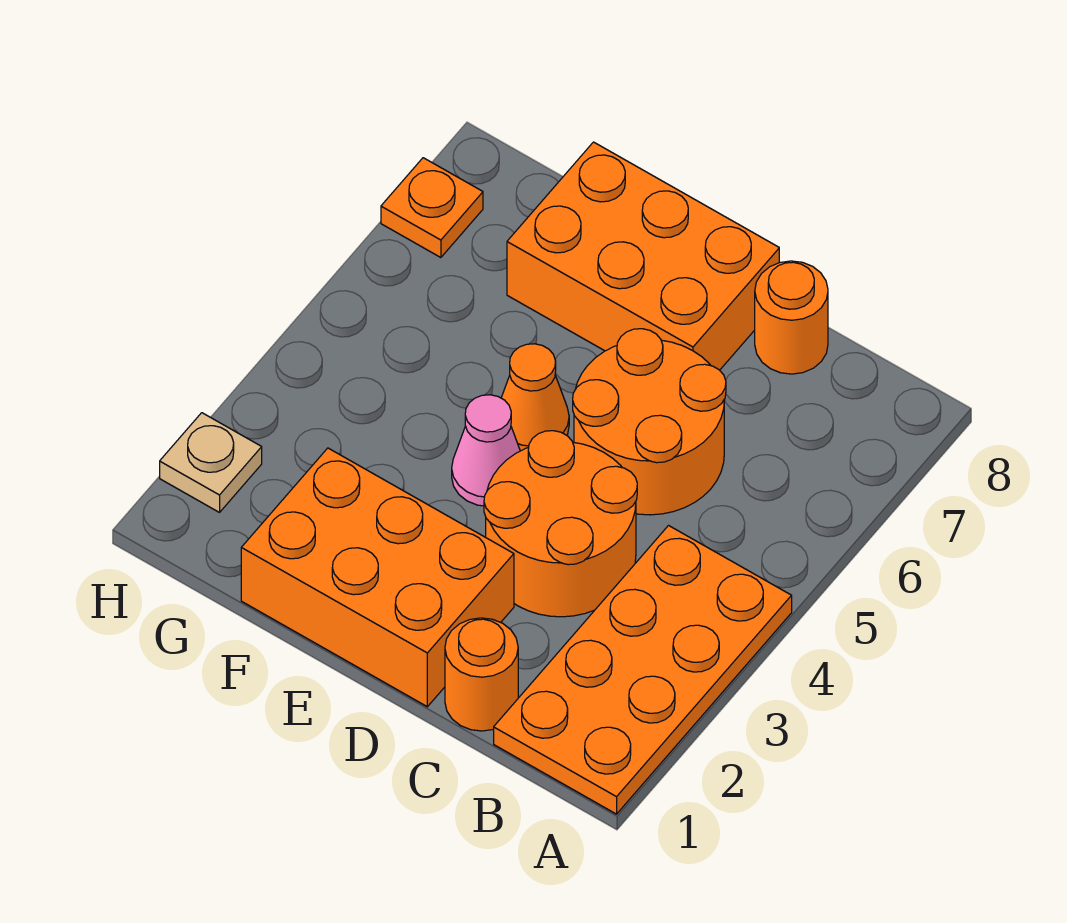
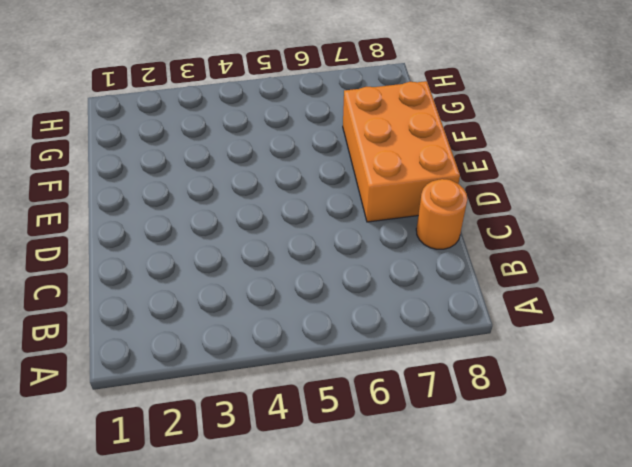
none -> orange 2x4 plate [494,526,792,814]
none -> orange 1x1 round brick [445,618,518,731]

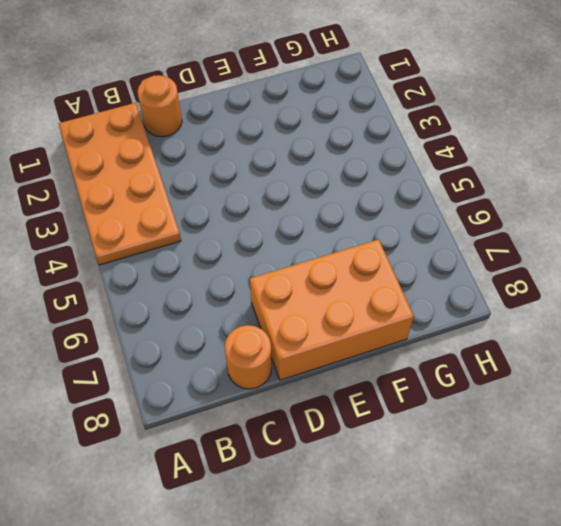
none -> orange 2x2 round brick [484,431,637,617]
none -> orange 2x2 round brick [573,329,726,515]

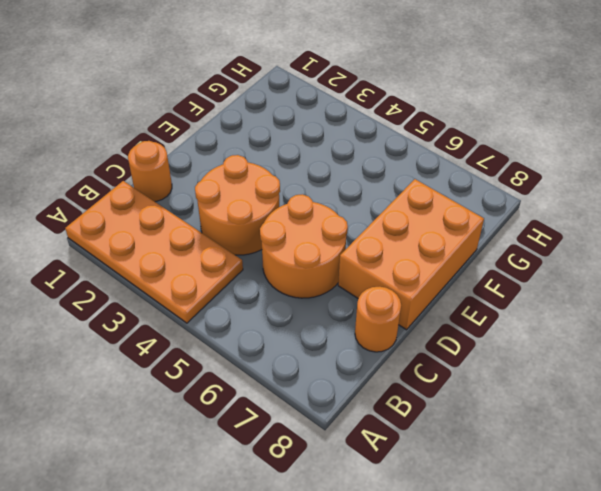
none -> orange 2x3 brick [241,448,514,707]
none -> pink 1x1 cone [452,395,520,506]

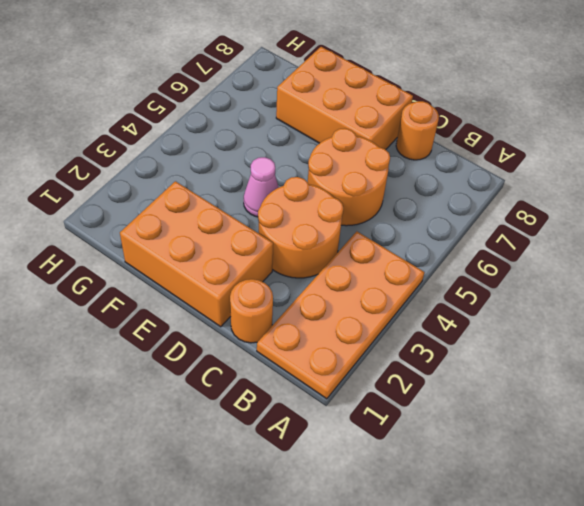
none -> orange 1x1 cone [501,344,569,451]
none -> tan 1x1 plate [160,413,262,512]

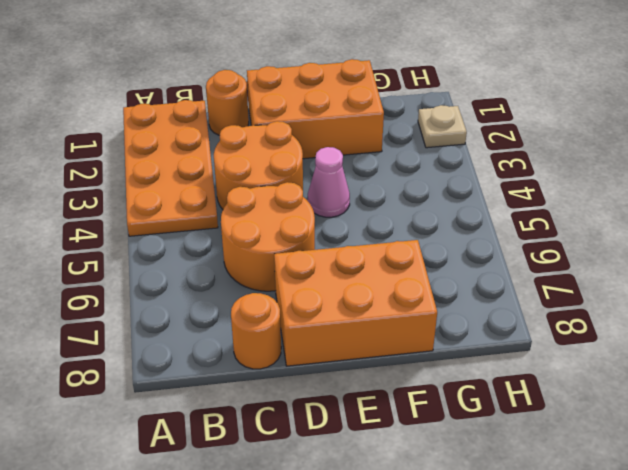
none -> orange 1x1 cone [501,344,569,451]
none -> orange 1x1 plate [381,158,483,258]

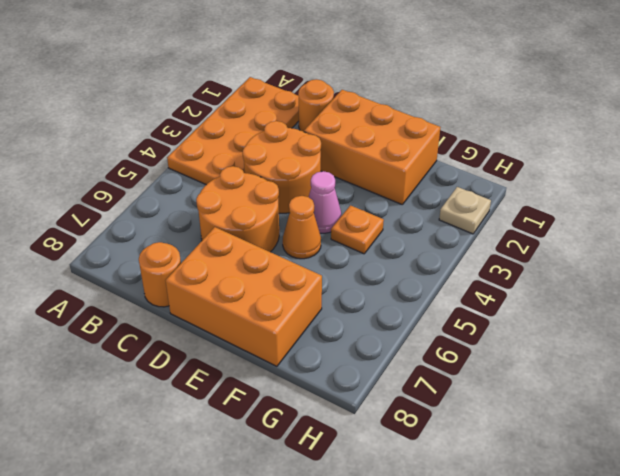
orange 1x1 plate [331,205,384,254] -> orange 1x1 plate moved to [381,158,483,258]

